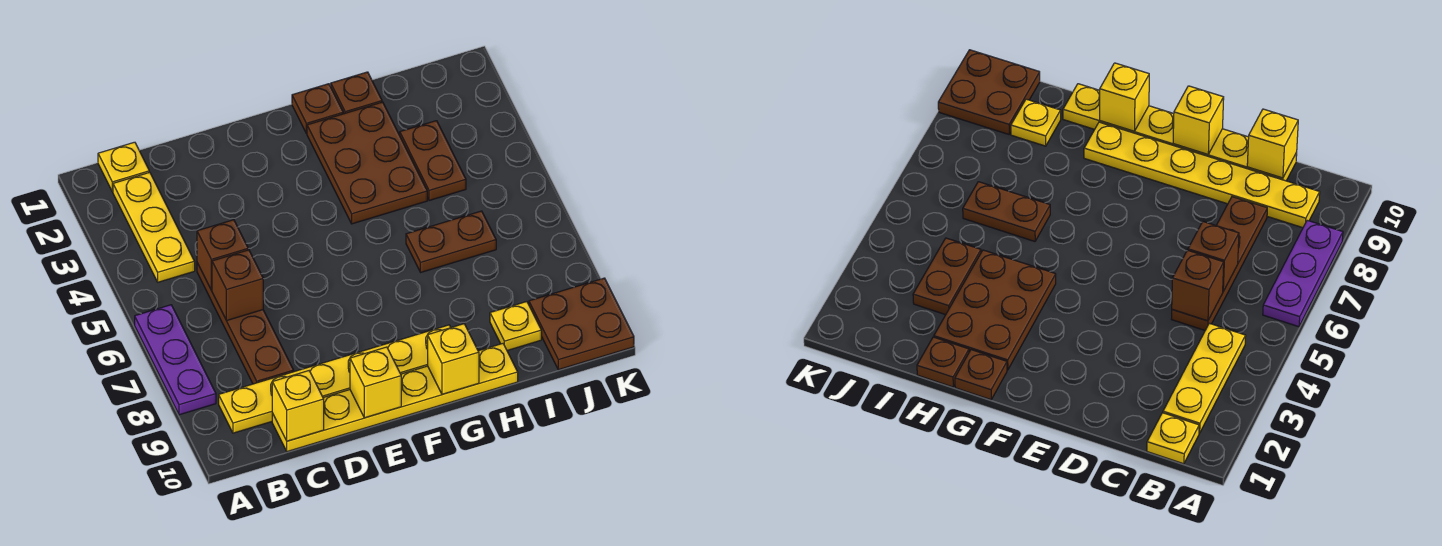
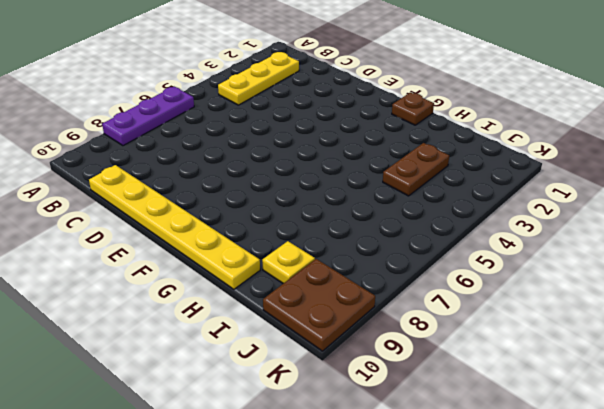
none -> yellow 1x1 plate [98,142,149,192]
none -> yellow 1x6 plate [219,325,451,433]
none -> brown 1x4 plate [197,263,294,384]

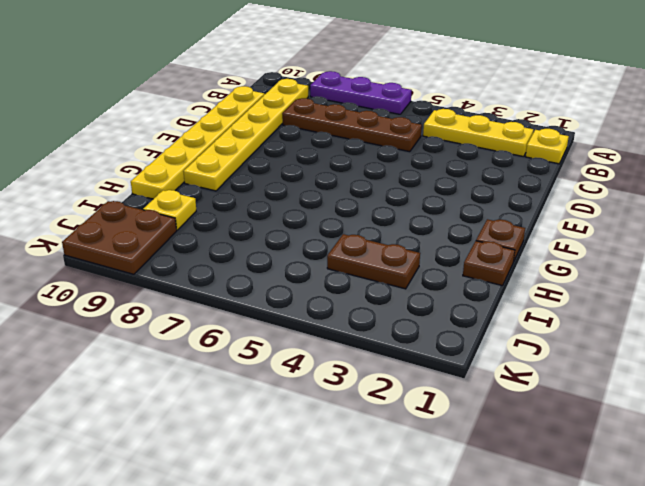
none -> brown 2x3 plate [307,102,427,224]
none -> brown 1x2 plate [406,211,496,272]
none -> brown 1x1 brick [197,220,248,290]

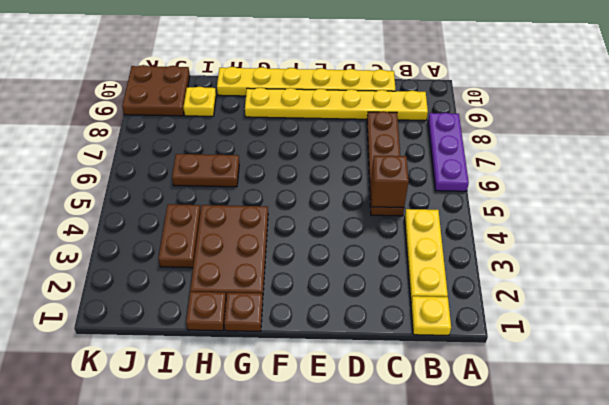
none -> brown 1x1 brick [212,250,263,321]
none -> yellow 1x1 brick [272,371,324,441]
none -> yellow 1x1 brick [350,347,401,418]

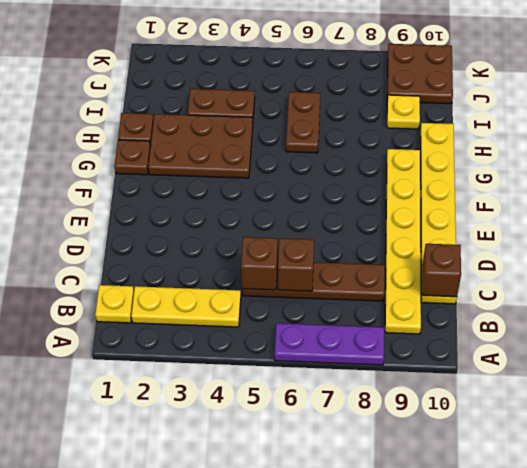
brown 1x1 brick [422,244,461,297] -> yellow 1x1 brick [272,371,324,441]
none -> yellow 1x1 brick [350,347,401,418]
none -> yellow 1x1 brick [428,324,479,394]

